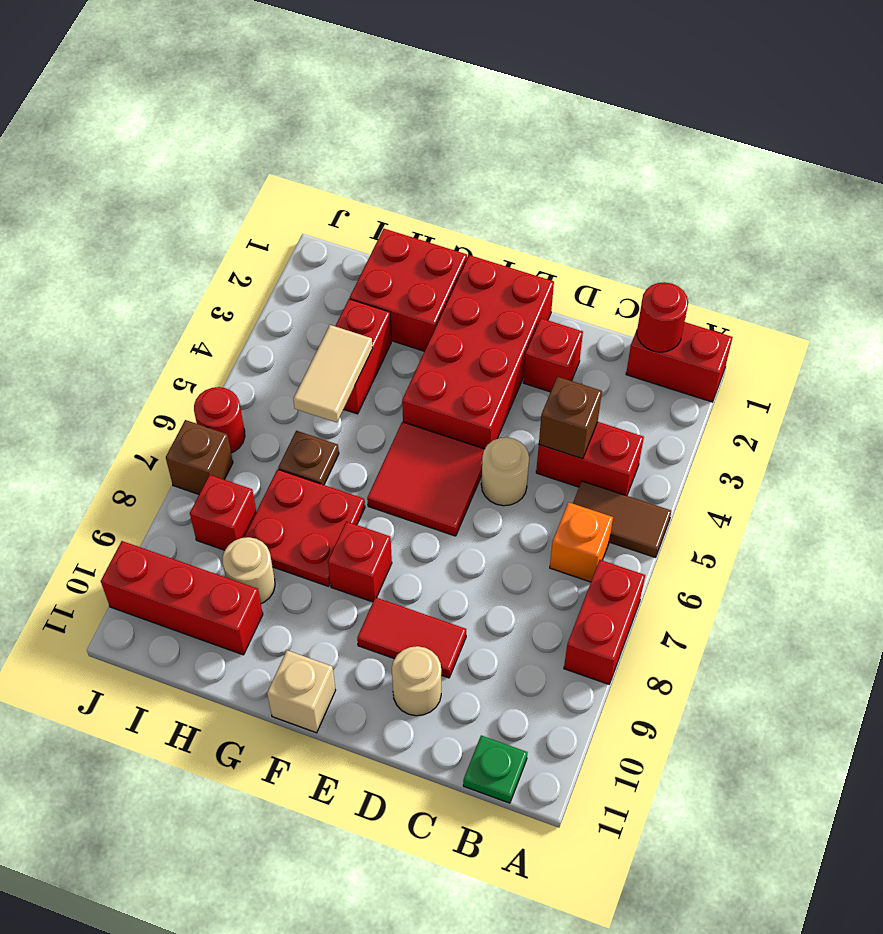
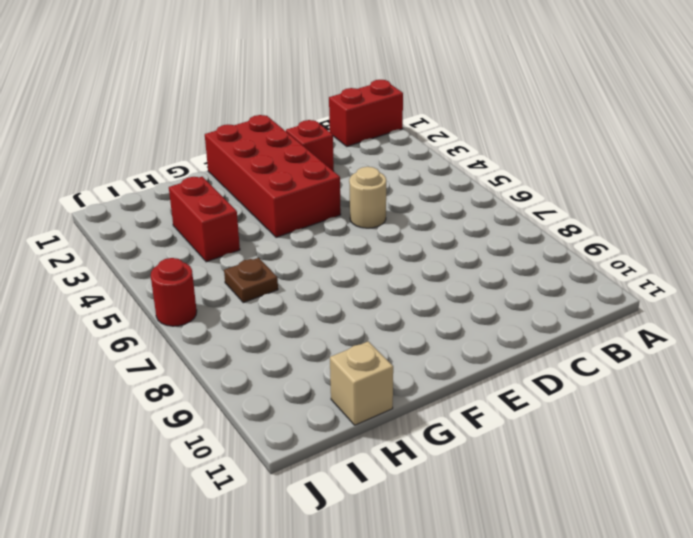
tan 1x1 brick [330,341,393,425] -> tan 1x1 brick moved to [267,650,336,733]
none -> brown 1x2 tile [573,481,671,558]
none -> red 1x2 brick [564,560,645,684]
none -> red 1x2 brick [536,422,644,496]

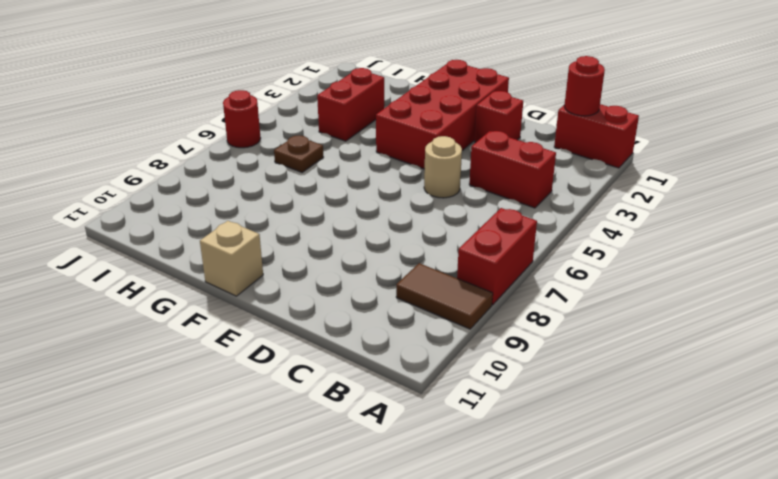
brown 1x2 tile [396,263,493,329] -> brown 1x2 tile moved to [573,481,671,558]
none -> orange 1x1 brick [550,502,613,582]
none -> green 1x1 plate [463,736,527,803]
none -> red 1x2 tile [357,597,466,678]

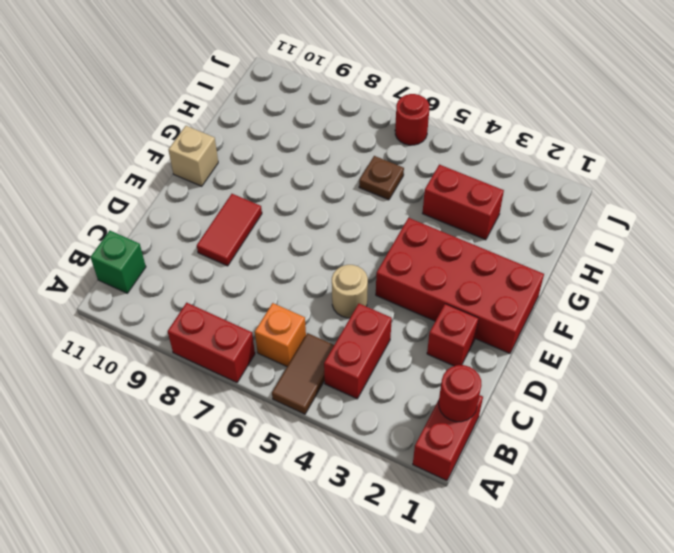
green 1x1 brick [90,231,146,293] -> green 1x1 plate [463,736,527,803]
none -> tan 1x1 round brick [392,646,441,716]
none -> red 2x2 tile [367,422,484,536]
none -> red 1x1 brick [328,521,392,602]

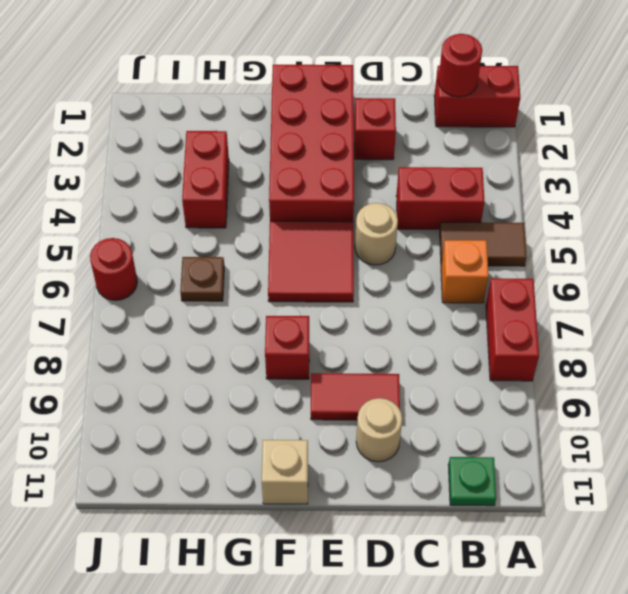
none -> red 2x2 brick [350,229,467,351]
none -> red 2x2 plate [244,469,365,586]
none -> tan 1x1 round brick [222,537,275,604]

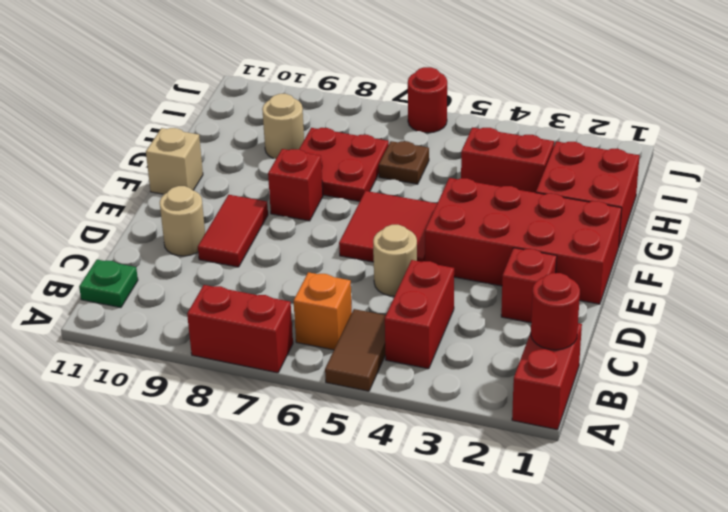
none -> red 1x3 brick [101,541,263,655]
none -> red 1x1 brick [190,475,256,550]
none -> brown 1x1 brick [166,420,233,494]

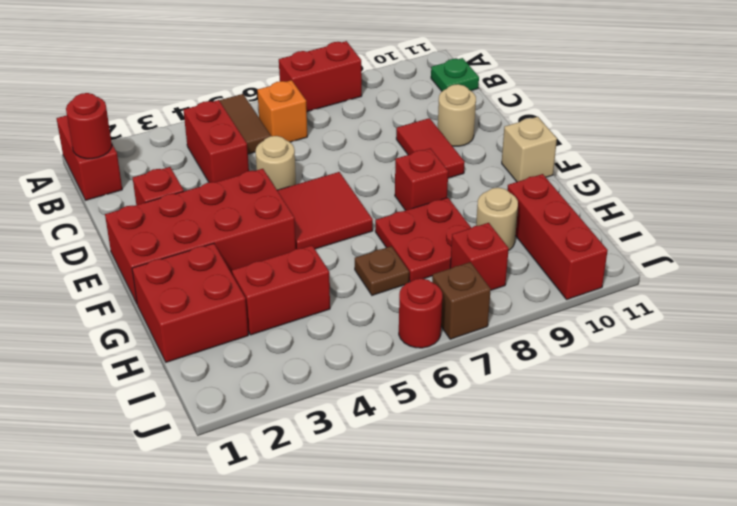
none -> brown 1x1 brick [539,377,602,459]
none -> tan 1x2 tile [293,325,373,423]

